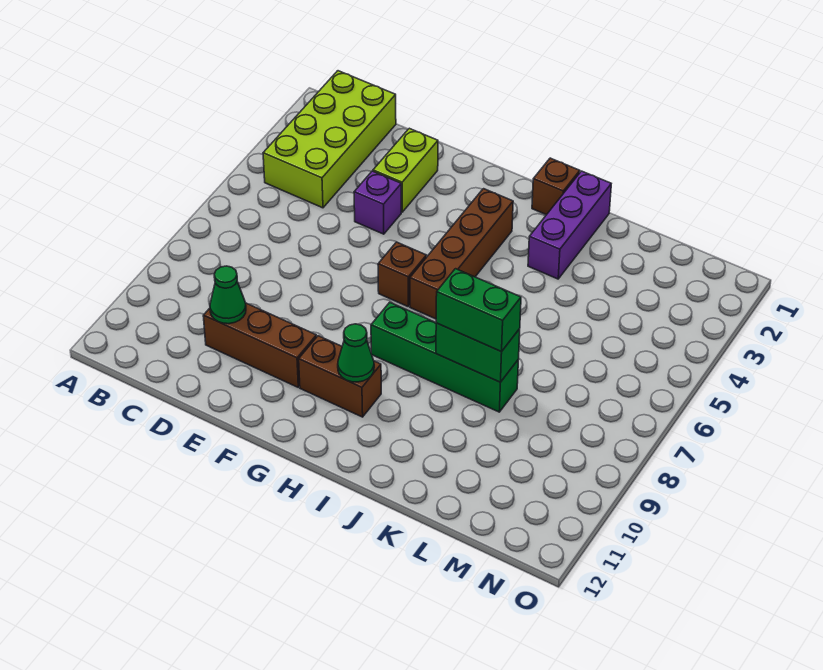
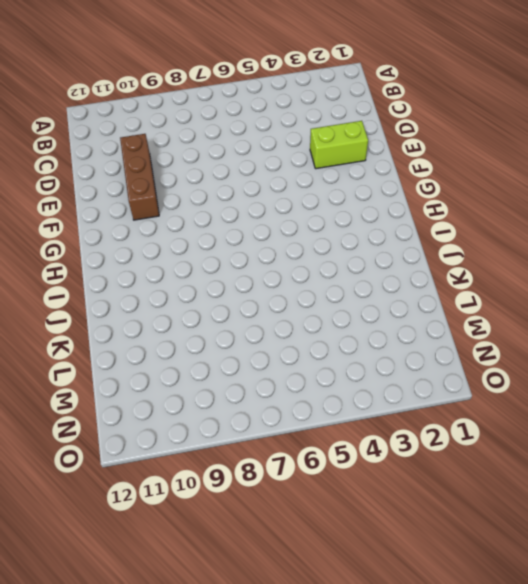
none -> lime 2x4 brick [263,71,396,208]
none -> purple 1x1 brick [354,171,401,234]
none -> brown 1x1 brick [378,242,426,306]

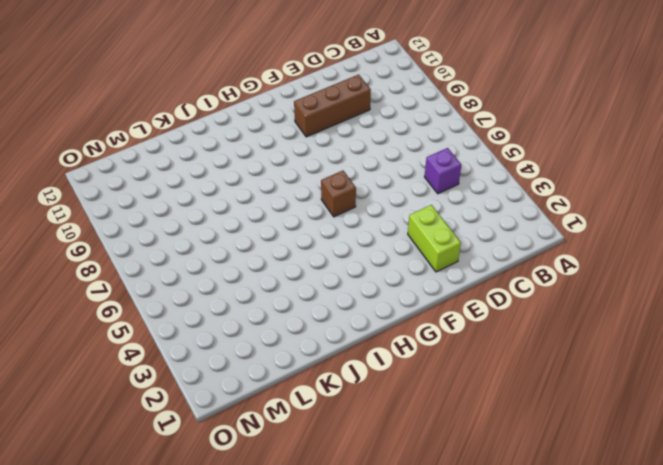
purple 1x1 brick [425,148,461,194] -> purple 1x1 brick moved to [354,171,401,234]
none -> lime 2x4 brick [263,71,396,208]
none -> brown 1x2 brick [299,336,381,417]
none -> brown 1x4 brick [410,189,513,319]

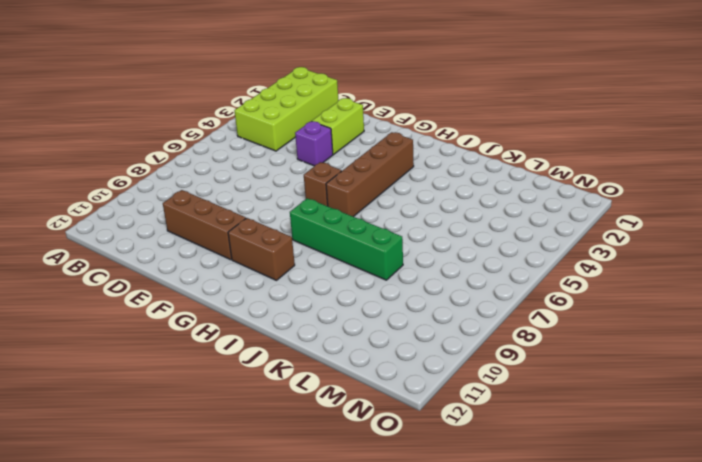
none -> brown 1x1 brick [532,158,580,215]
none -> purple 1x3 brick [528,171,611,279]
none -> green 1x1 cone [210,266,246,324]

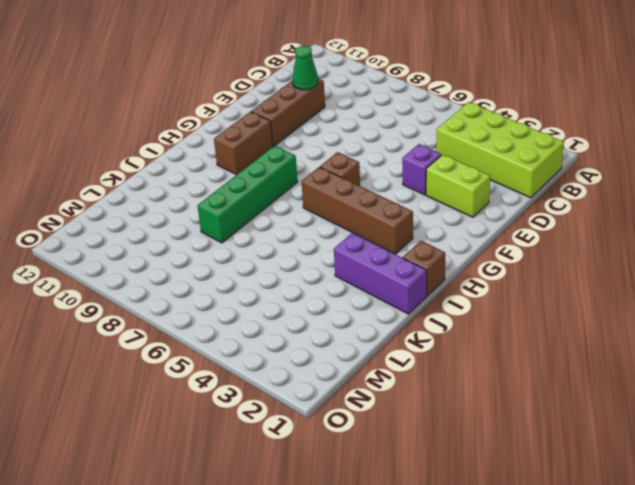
none -> green 1x1 cone [338,324,374,382]
none -> green 1x2 brick [436,323,520,382]
none -> green 1x2 brick [436,269,521,352]

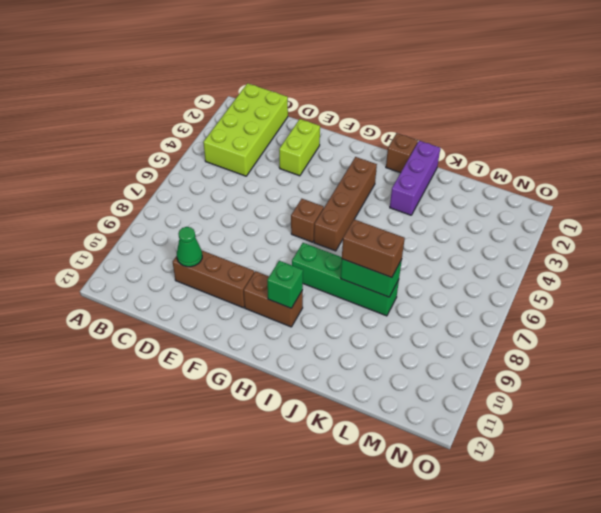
green 1x1 brick [267,261,303,308] -> green 1x1 cone [338,324,374,382]
brown 1x2 brick [342,219,405,278] -> green 1x2 brick [436,269,521,352]
none -> purple 1x1 brick [354,171,401,234]

